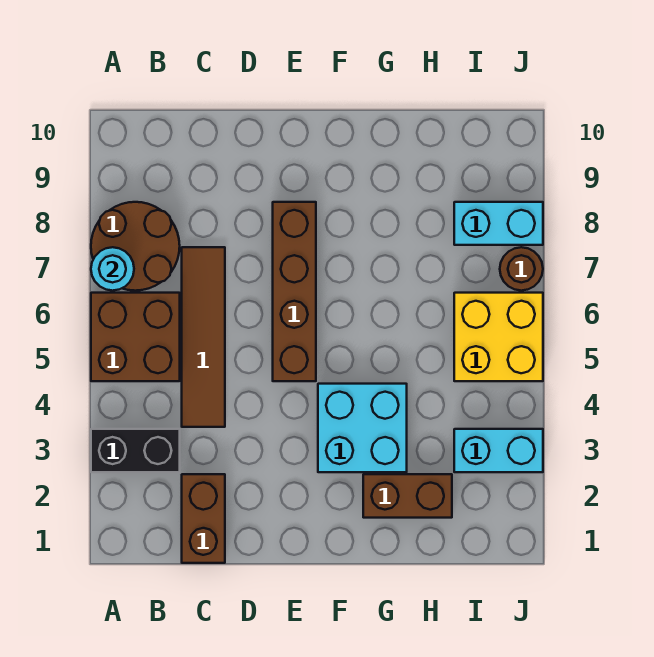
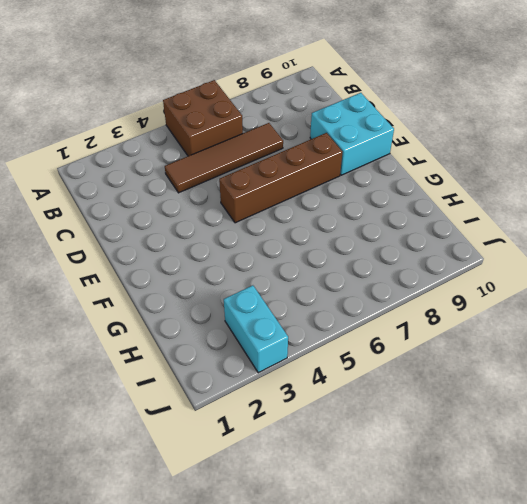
cyan 2x2 brick [310,93,394,175] -> cyan 2x2 brick moved to [318,384,407,472]
none -> black 1x2 brick [91,429,180,472]
none -> brown 2x2 round brick [91,202,180,291]
none -> brown 1x2 brick [182,474,225,563]

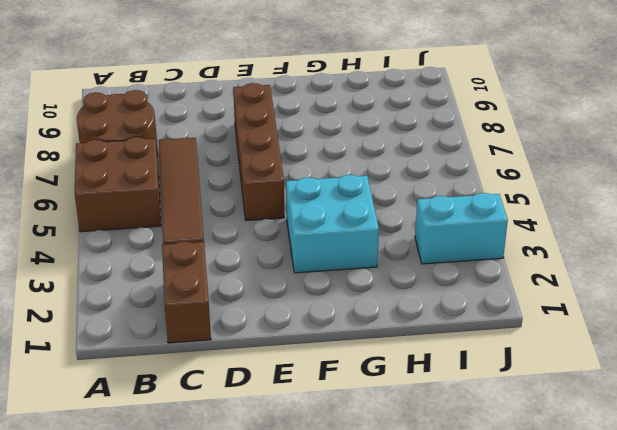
none -> black 1x2 brick [91,429,180,472]
none -> brown 1x2 brick [363,474,452,518]
none -> yellow 2x2 brick [454,293,543,381]

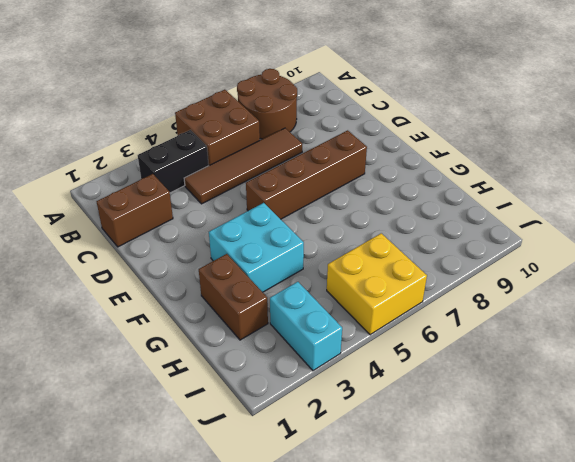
black 1x2 brick [138,130,209,193] -> black 1x2 brick turned to [91,429,180,472]
none -> cyan 1x2 brick [454,202,543,245]
none -> brown 1x1 round brick [500,247,543,291]
none -> cyan 1x1 round brick [91,247,134,291]

